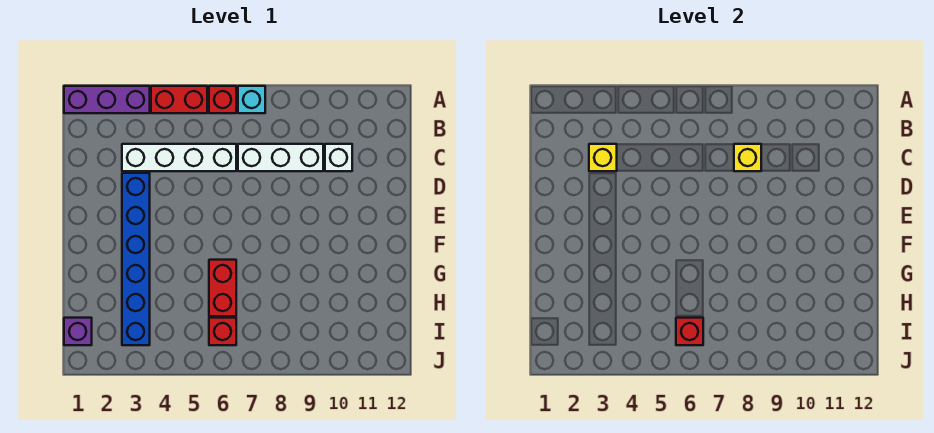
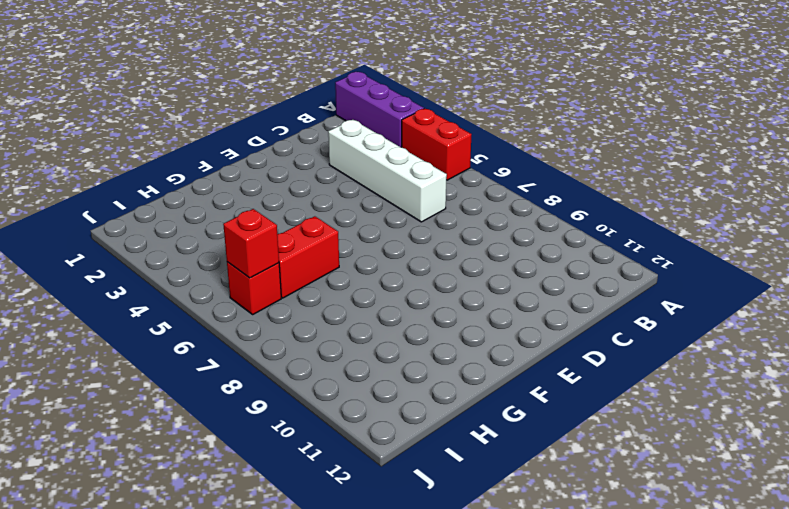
none -> red 1x1 brick [209,86,236,113]
none -> cyan 1x1 brick [238,86,265,113]
none -> white 1x3 brick [238,144,323,171]

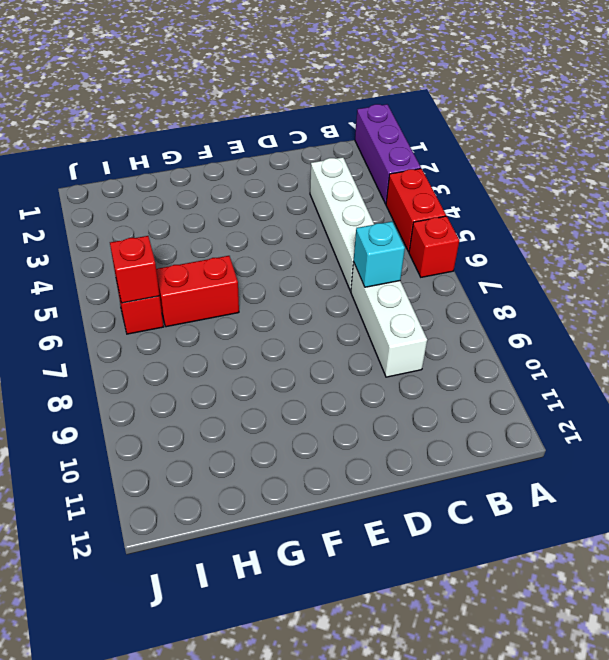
cyan 1x1 brick [354,222,405,287] -> cyan 1x1 brick moved to [238,86,265,113]
none -> white 1x1 brick [325,144,352,171]
none -> blue 1x6 brick [122,173,150,345]
none -> purple 1x1 brick [64,318,92,345]

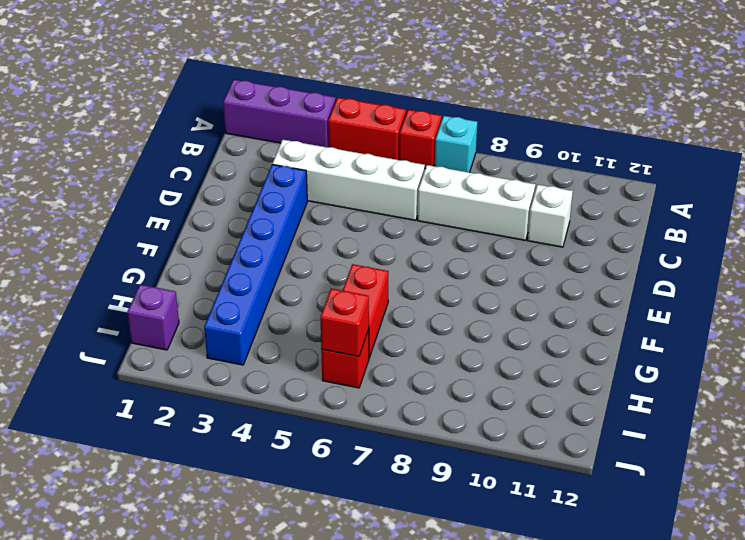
none -> yellow 1x1 brick [589,144,617,171]
none -> yellow 1x1 brick [734,144,761,171]

